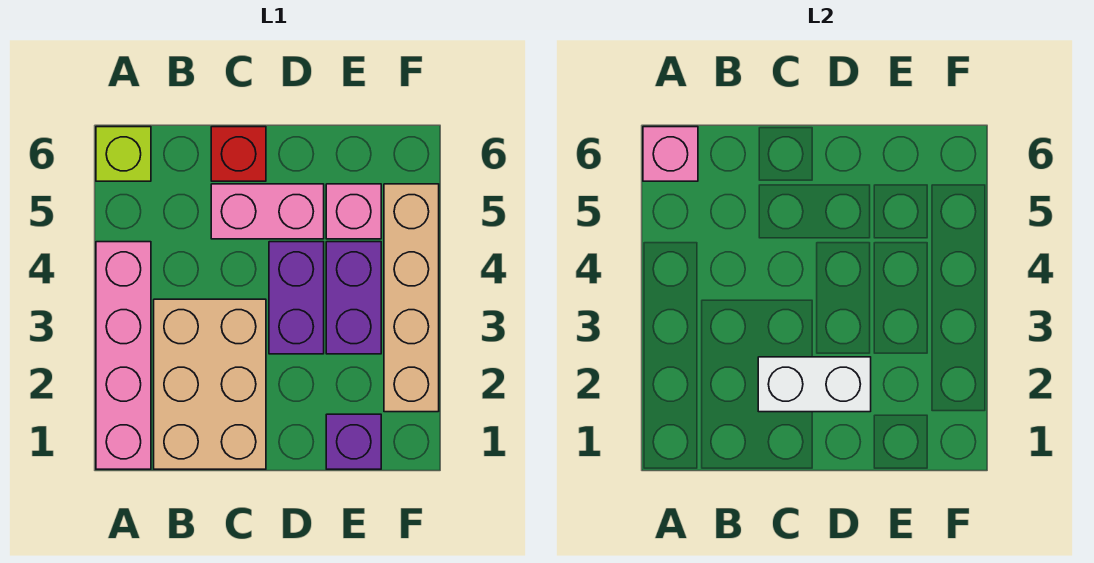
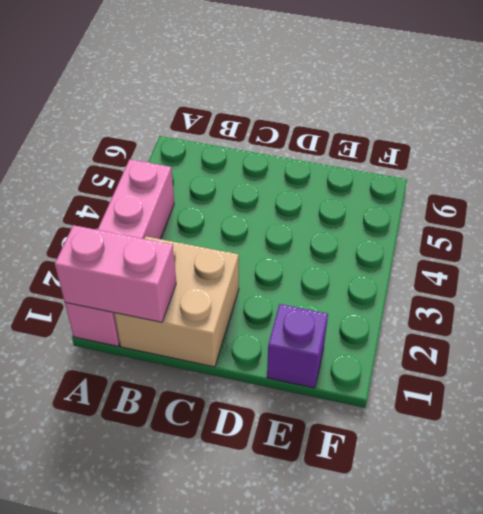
pink 1x2 brick [55,225,176,322] -> pink 1x2 brick moved to [211,184,324,239]
tan 2x2 brick [114,236,239,367] -> tan 2x3 brick [154,299,266,469]
none -> lime 1x1 brick [96,127,151,181]
none -> red 1x1 brick [211,127,266,181]
none -> purple 1x2 brick [269,242,324,354]

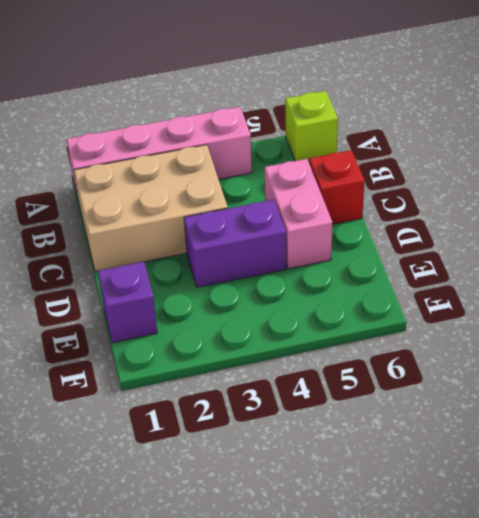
none -> purple 1x2 brick [326,242,381,354]
none -> pink 1x1 brick [326,184,381,239]
none -> tan 1x4 brick [384,184,439,412]

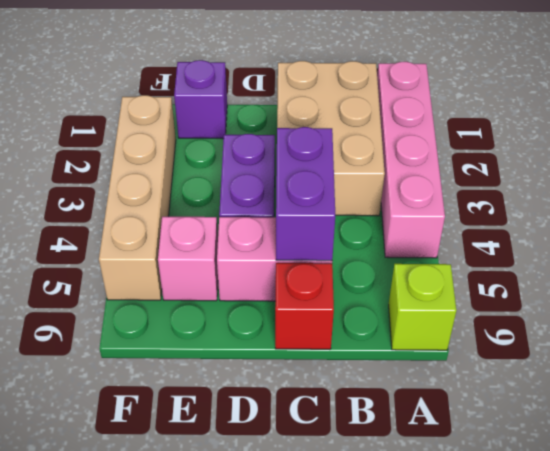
purple 1x2 brick [276,127,335,261] -> purple 1x2 brick moved to [326,242,381,354]
none -> pink 1x1 brick [643,127,698,181]
none -> white 1x2 brick [758,357,871,412]

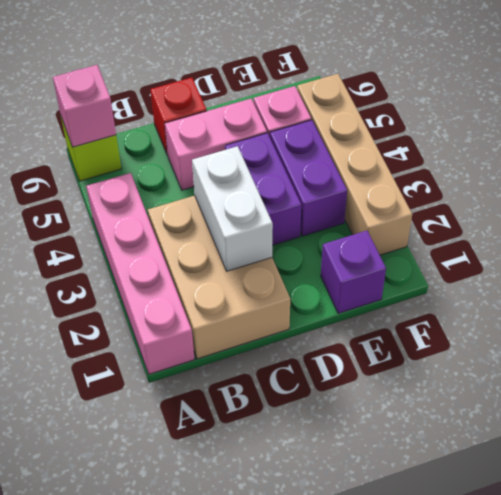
white 1x2 brick [192,146,273,271] -> white 1x2 brick turned to [758,357,871,412]

